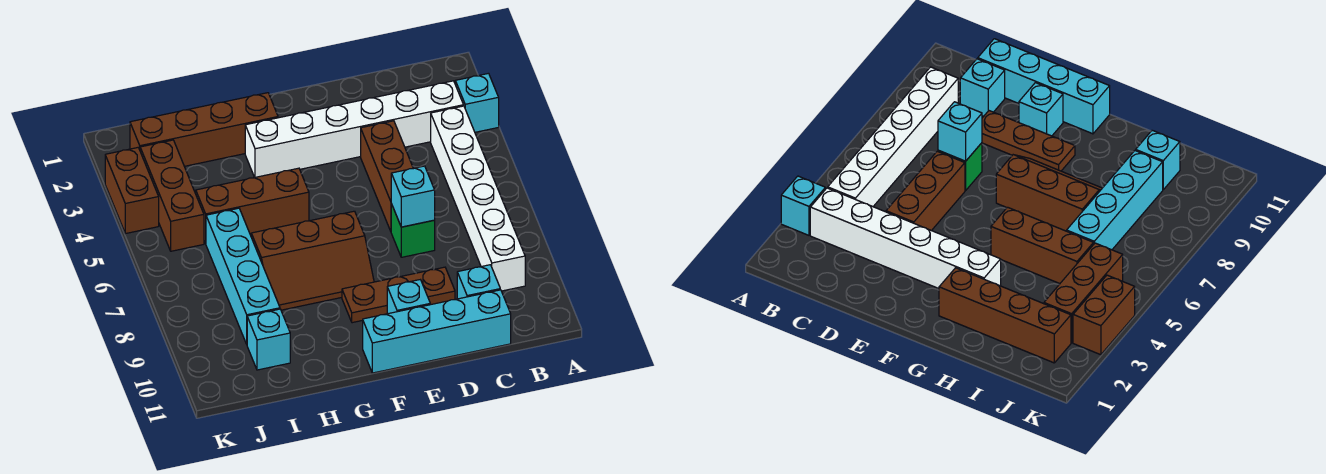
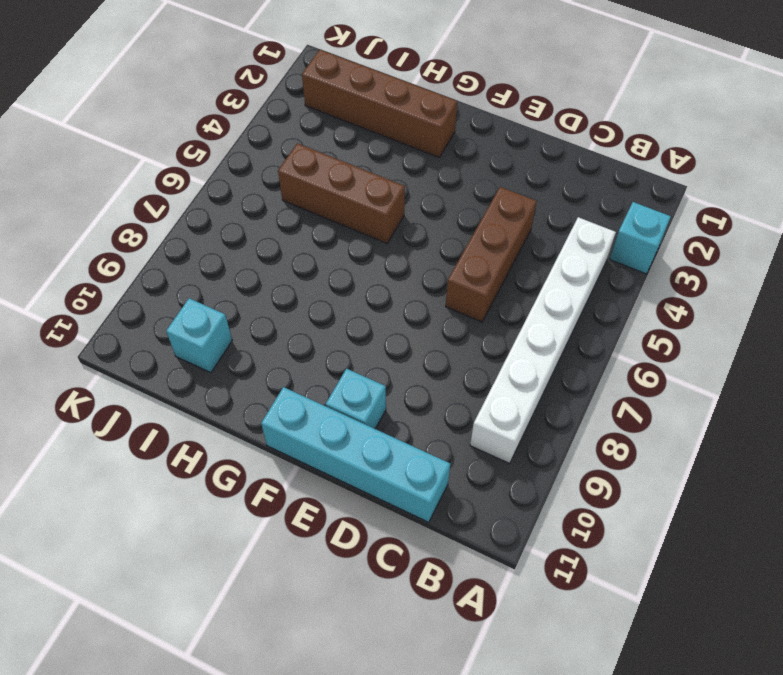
none -> white 1x6 brick [245,81,464,178]
none -> cyan 1x1 brick [457,265,500,299]
none -> green 1x1 brick [391,204,435,257]

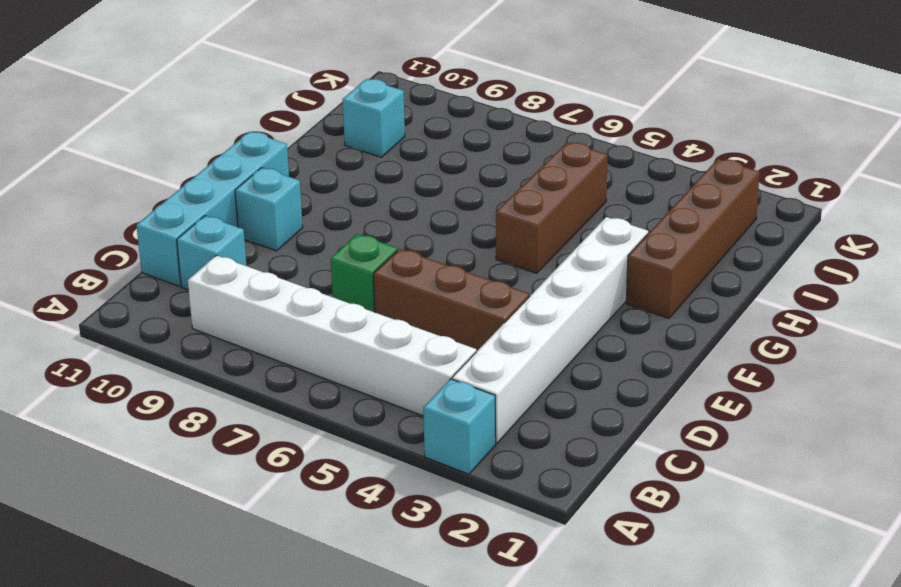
none -> brown 1x3 plate [342,267,455,323]
none -> brown 2x3 slope [251,211,374,310]
none -> cyan 1x4 brick [206,208,280,344]

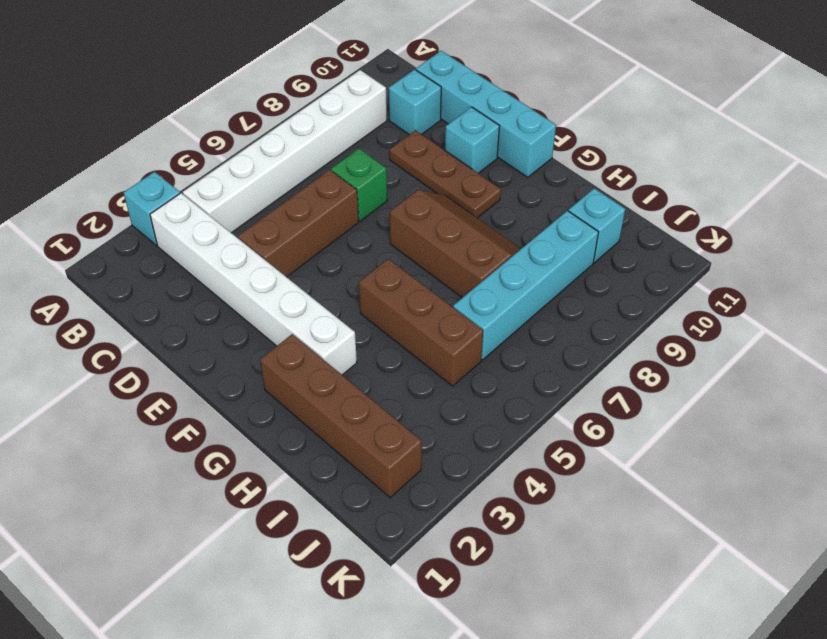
none -> brown 1x3 brick [140,140,204,251]
none -> brown 1x2 brick [105,148,159,234]
none -> cyan 1x1 brick [391,166,435,227]

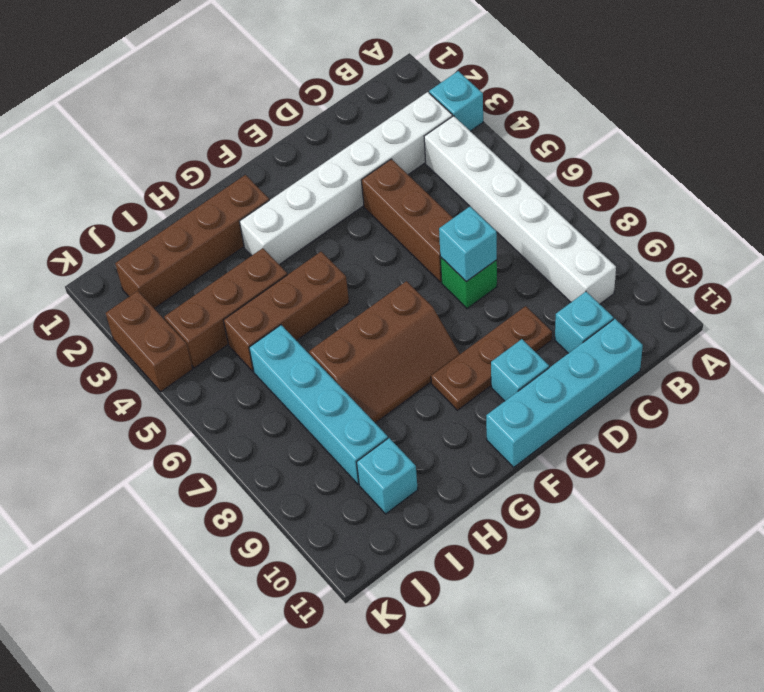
brown 1x3 brick [164,248,287,368] -> brown 1x3 brick turned to [140,140,204,251]

